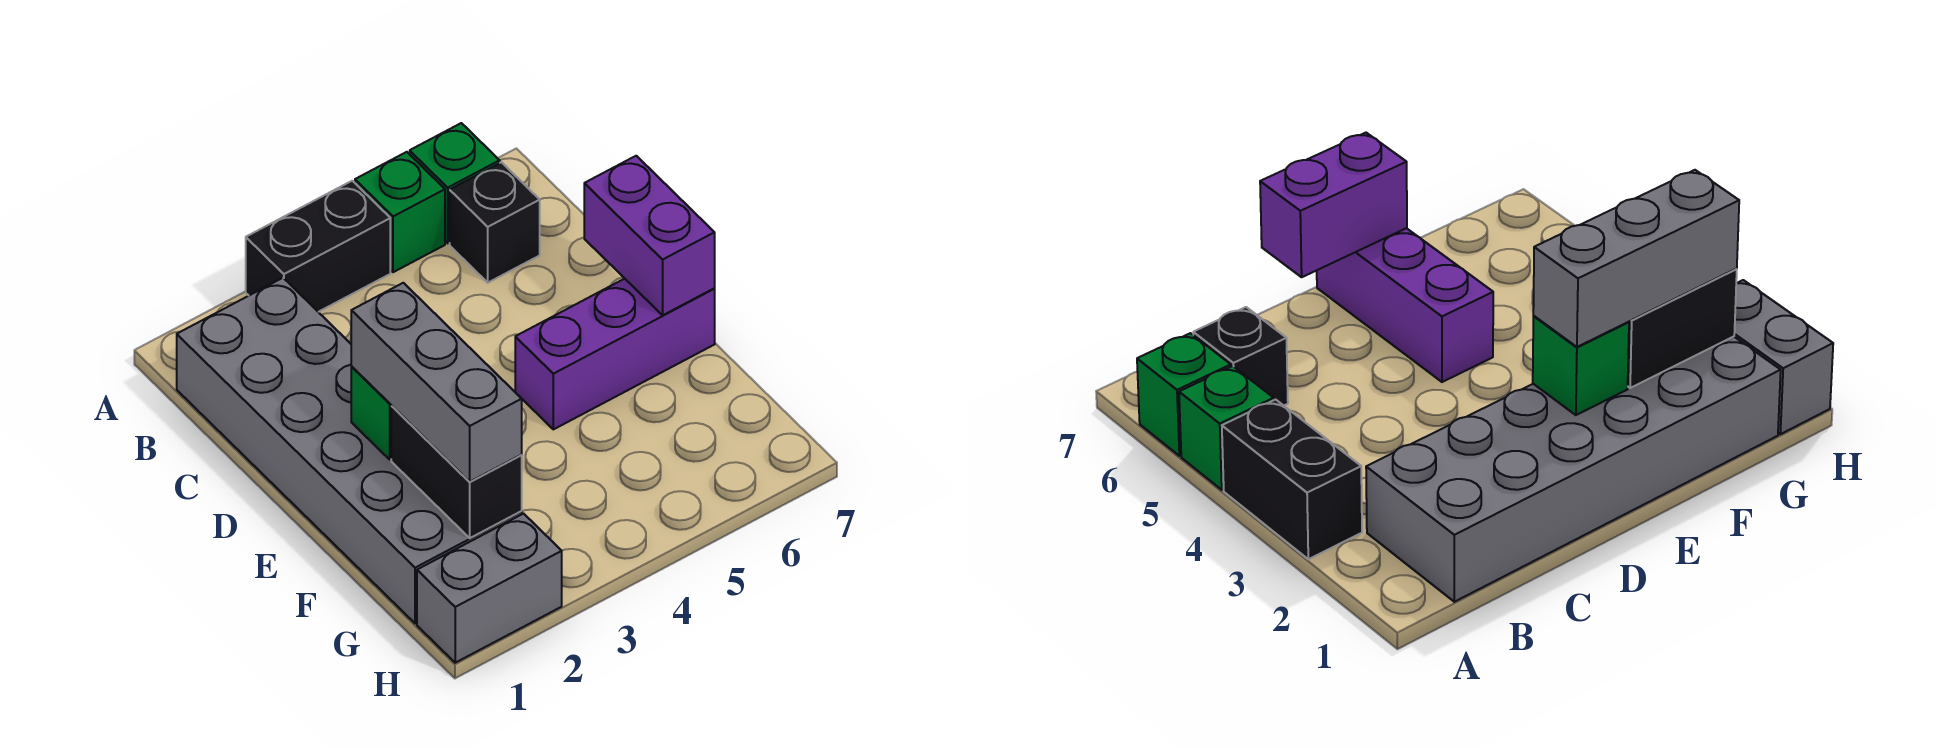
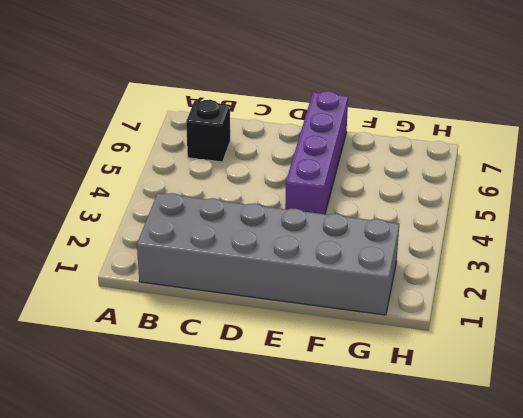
purple 1x4 brick [285,91,348,214] -> purple 1x3 brick [515,279,715,429]
none -> black 1x2 brick [246,181,390,312]
none -> green 1x1 brick [355,152,445,272]

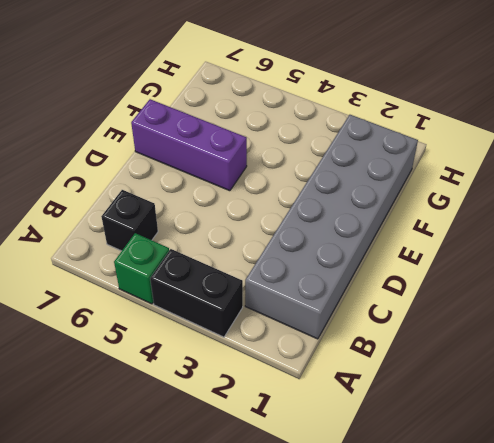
none -> green 1x1 brick [410,123,500,243]
none -> grey 1x2 brick [417,514,562,663]

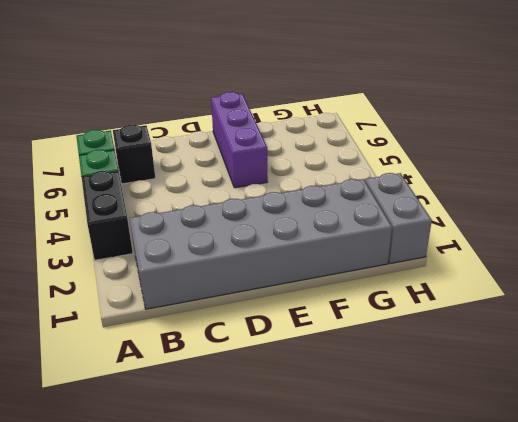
none -> purple 1x2 brick [584,156,715,315]
none -> green 1x1 brick [351,367,392,459]

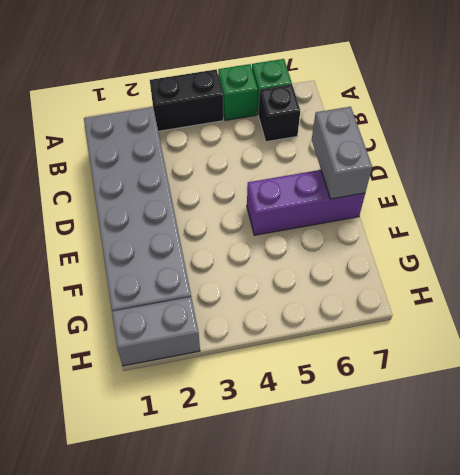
grey 1x2 brick [312,107,372,199] -> purple 1x2 brick [584,156,715,315]
none -> green 1x1 brick [351,367,392,459]
none -> black 1x2 brick [391,406,522,538]

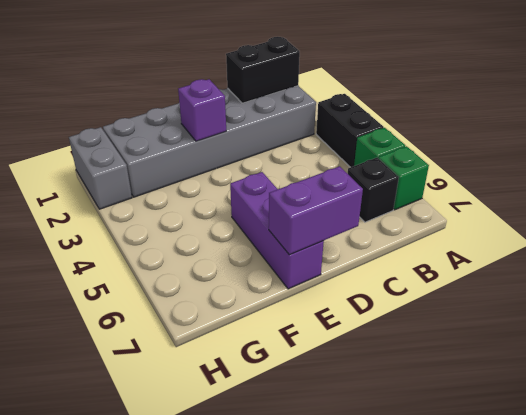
black 1x2 brick [226,37,300,103] -> black 1x2 brick moved to [391,406,522,538]
purple 1x1 brick [178,79,226,141] -> green 1x1 brick [351,367,392,459]
none -> grey 1x3 brick [351,283,522,482]

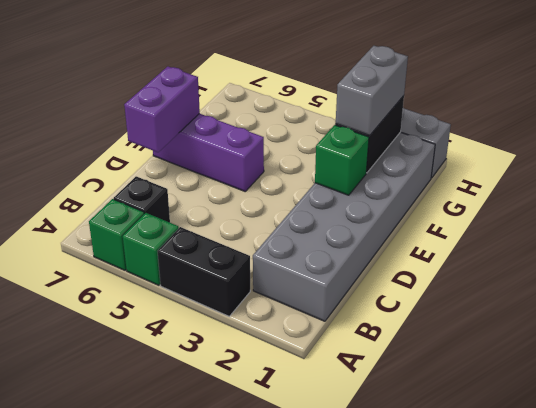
grey 1x2 brick [336,46,408,135] -> grey 1x3 brick [351,283,522,482]

